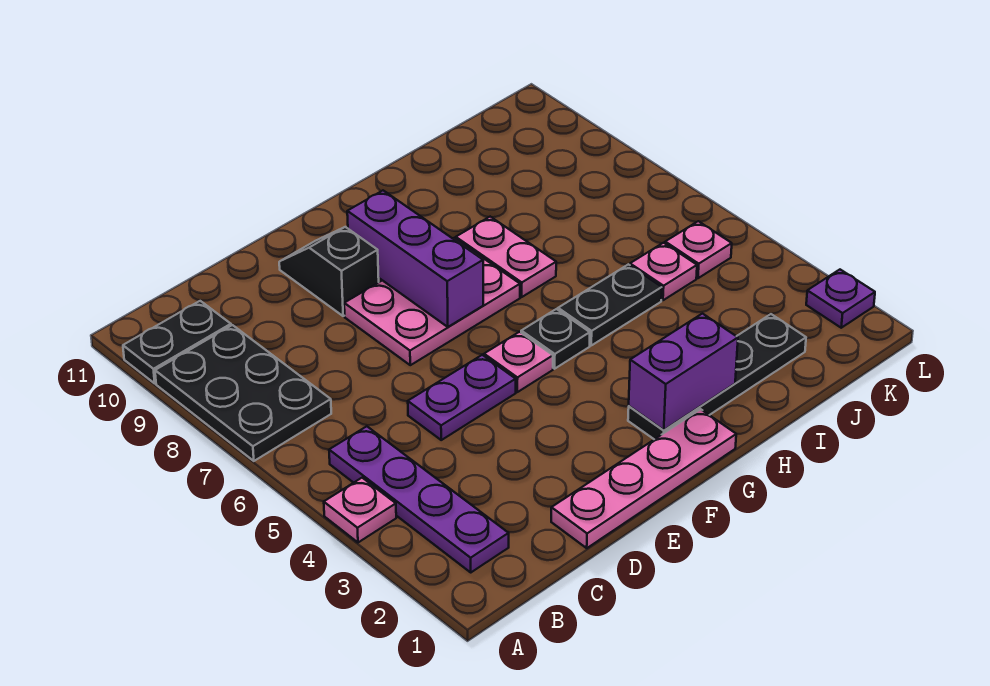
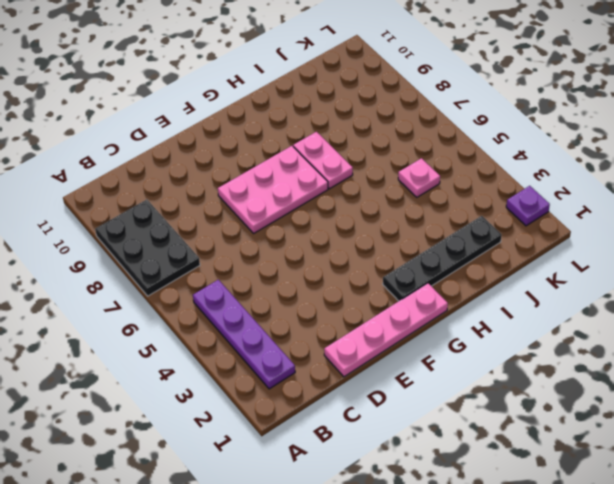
none -> pink 1x1 plate [324,478,396,542]
none -> black 1x2 plate [123,301,231,383]
none -> purple 1x2 plate [408,355,516,440]

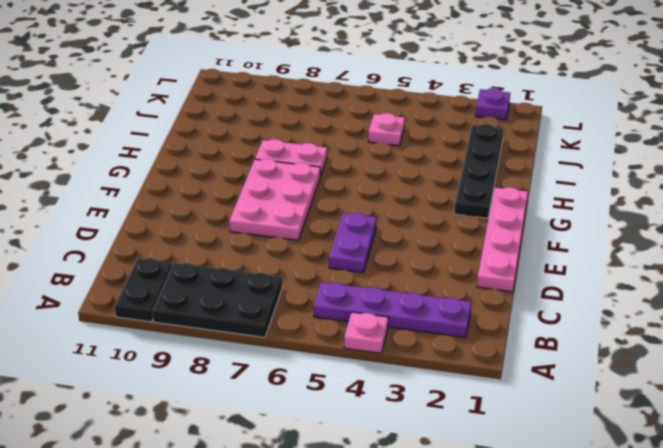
none -> black 1x2 slope [279,227,379,316]
none -> pink 1x1 plate [484,332,553,392]
none -> black 1x1 plate [521,309,590,369]

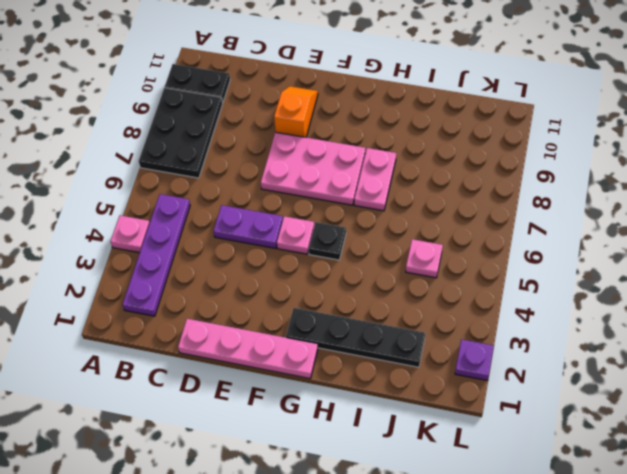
orange 1x2 slope [274,86,318,137] -> black 1x2 slope [279,227,379,316]
none -> black 1x2 plate [558,264,662,345]
none -> pink 1x1 plate [665,221,732,278]
none -> purple 1x3 brick [347,191,483,327]

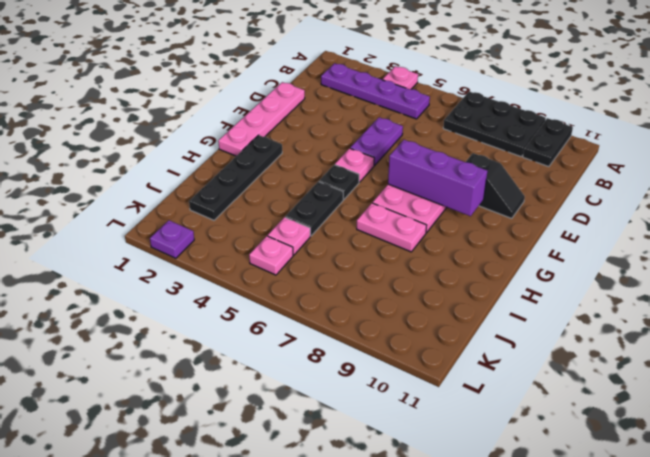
none -> purple 1x2 brick [629,314,738,430]

